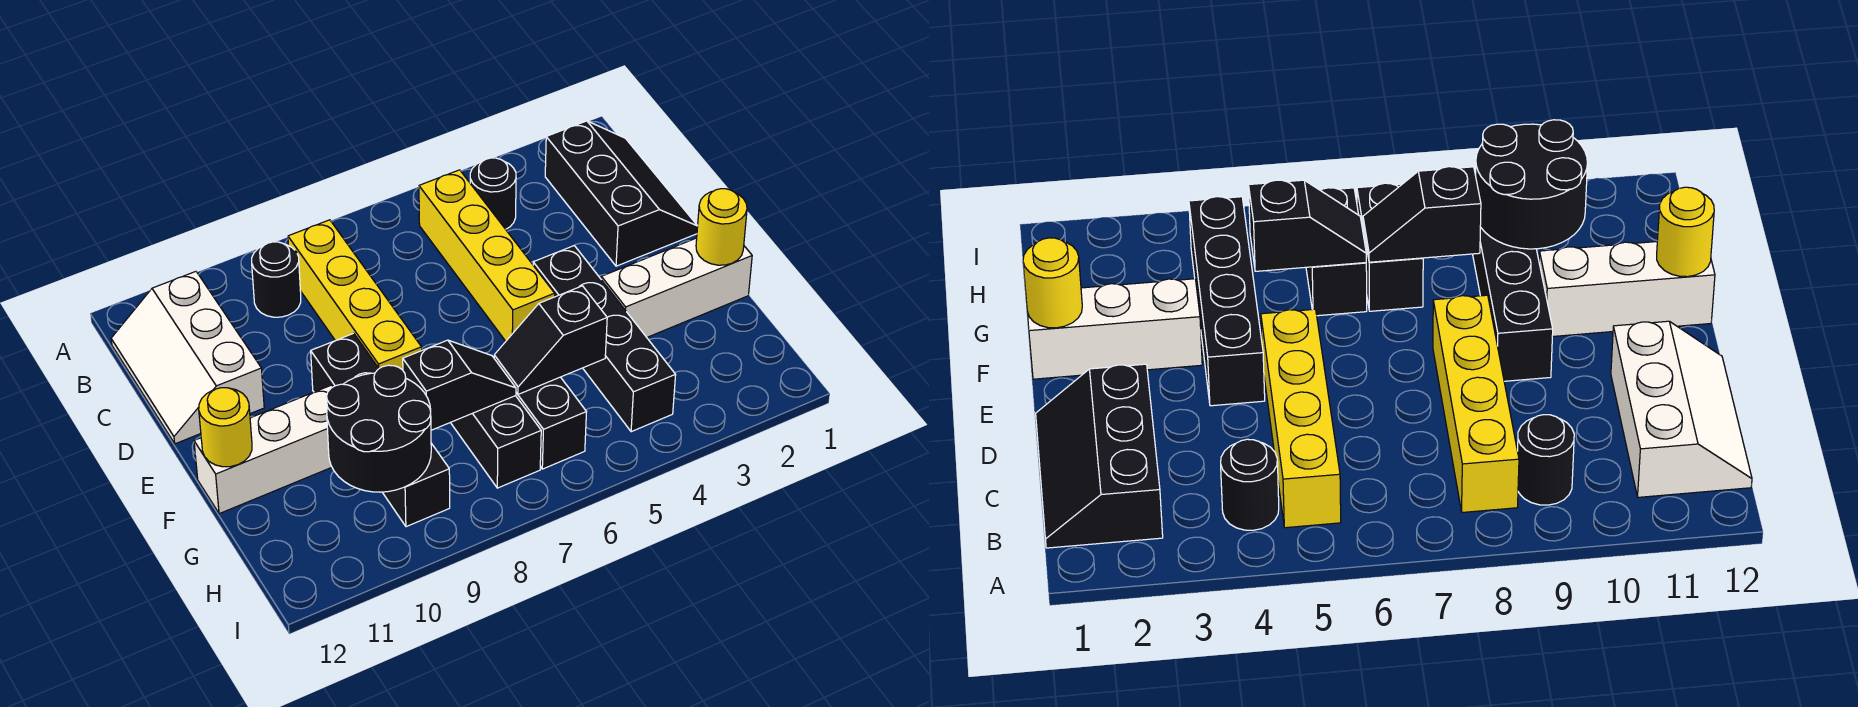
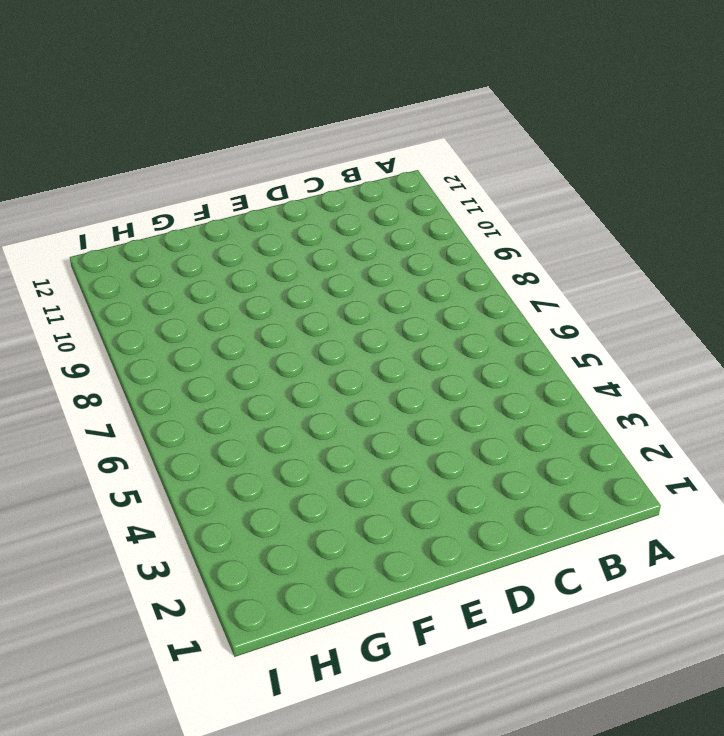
none -> black 2x3 slope [545,121,698,266]
none -> black 1x1 round brick [470,158,516,229]
none -> yellow 1x4 brick [419,170,555,341]

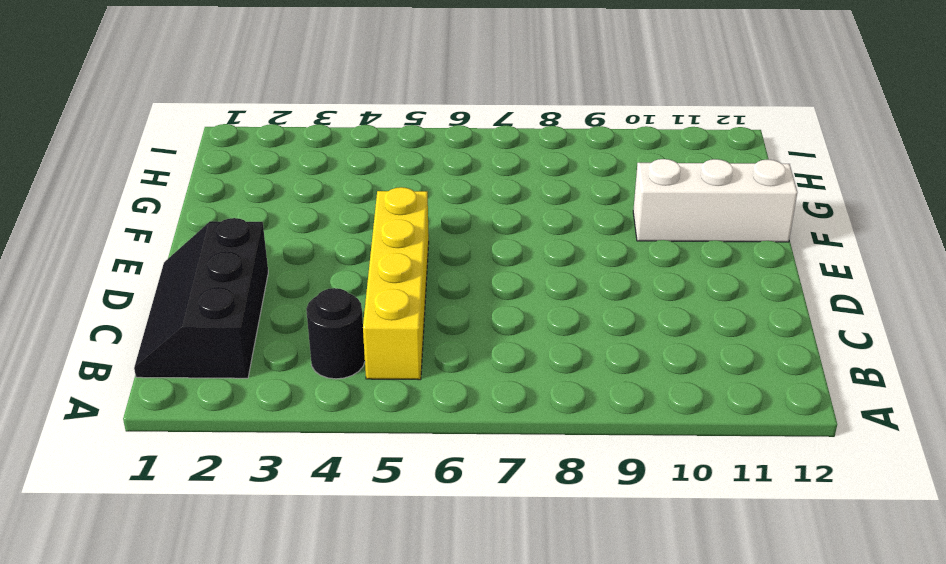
none -> yellow 1x4 brick [288,220,422,370]
none -> black 1x1 round brick [252,242,301,317]
none -> white 2x3 slope [111,272,264,444]

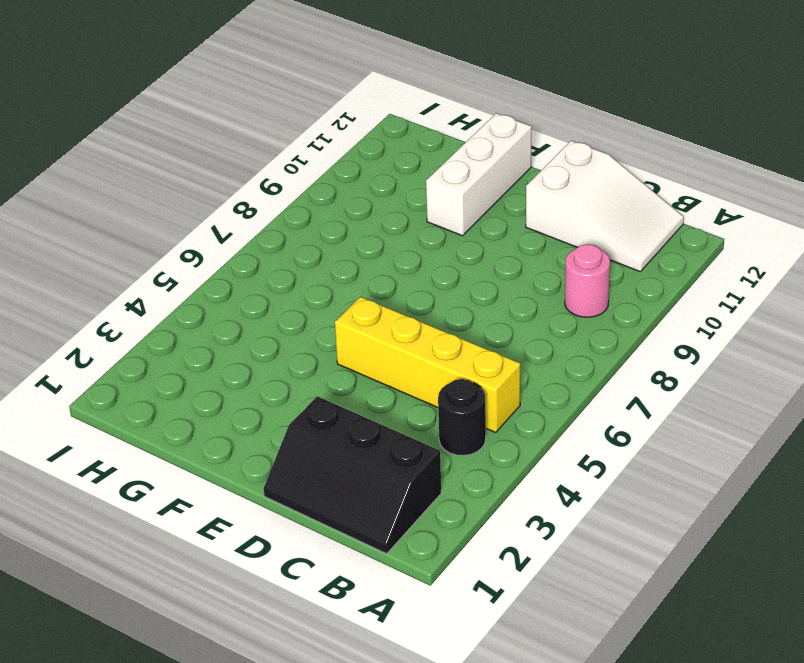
pink 1x1 round brick [565,244,610,317] -> black 1x1 round brick [252,242,301,317]
white 2x3 slope [526,141,684,272] -> white 2x3 slope turned to [111,272,264,444]
none -> yellow 1x4 brick [288,220,422,370]
none -> black 1x4 brick [533,246,676,432]
none -> black 1x4 brick [311,333,450,527]

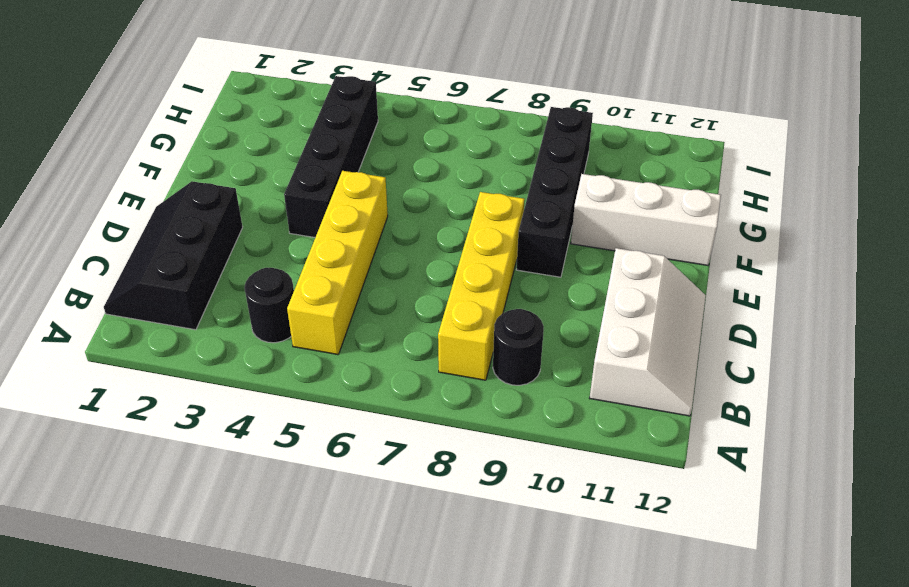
none -> white 1x3 brick [601,238,752,337]
none -> black 1x2 brick [516,377,586,469]
none -> black 1x2 brick [451,396,541,488]

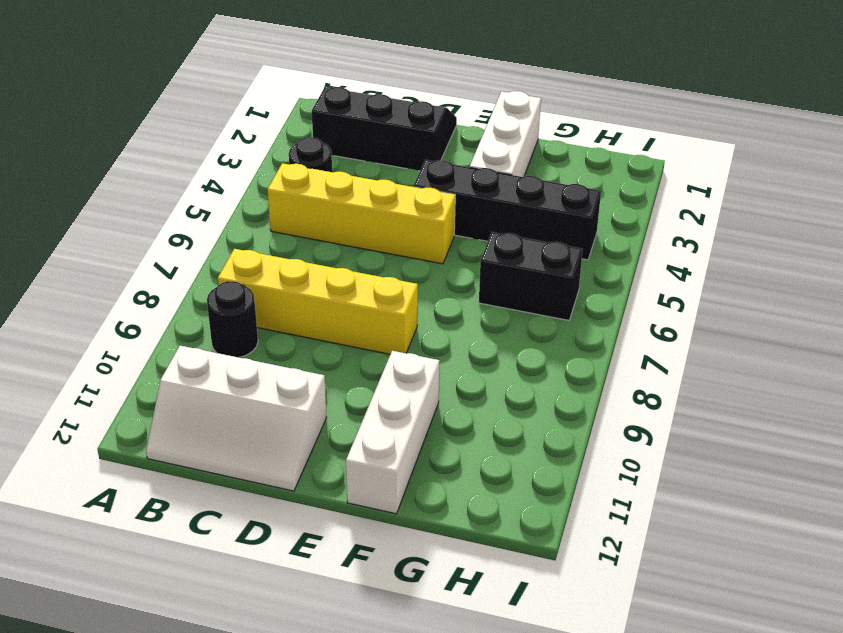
none -> black 1x4 brick [311,333,450,527]
none -> black 1x2 brick [451,396,541,488]
none -> yellow 1x1 round brick [696,189,747,265]

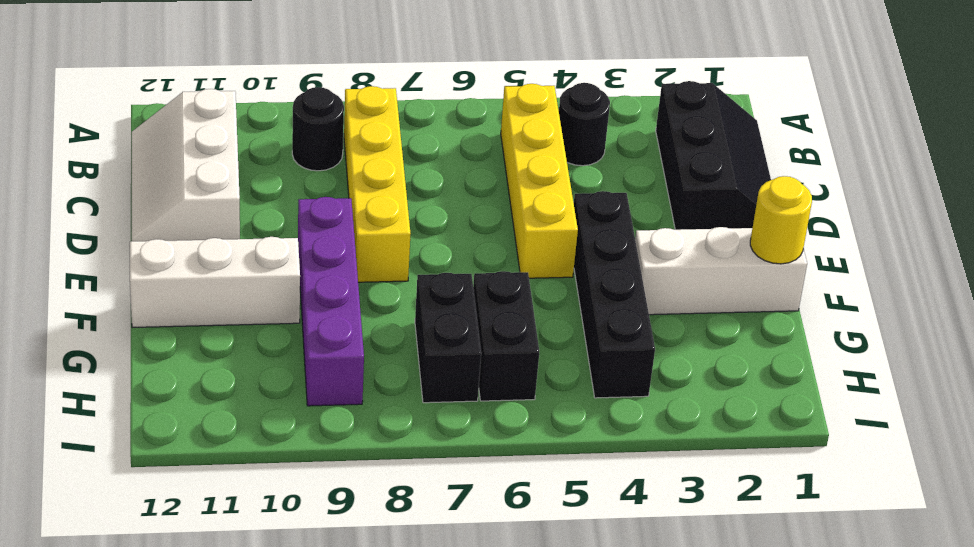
purple 1x4 brick [298,197,364,406] -> black 1x4 brick [311,333,450,527]
none -> yellow 1x1 round brick [199,388,252,467]
none -> black 1x2 slope [494,286,607,394]
none -> black 1x2 slope [403,340,516,430]

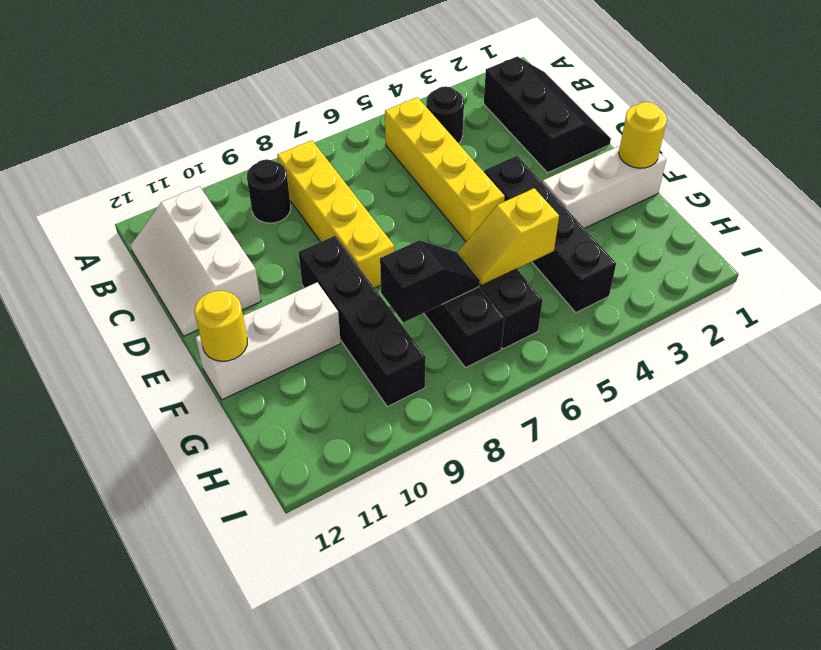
yellow 1x2 slope [458,188,559,285] -> black 1x2 slope [494,286,607,394]
none -> black 2x2 round brick [327,365,431,492]

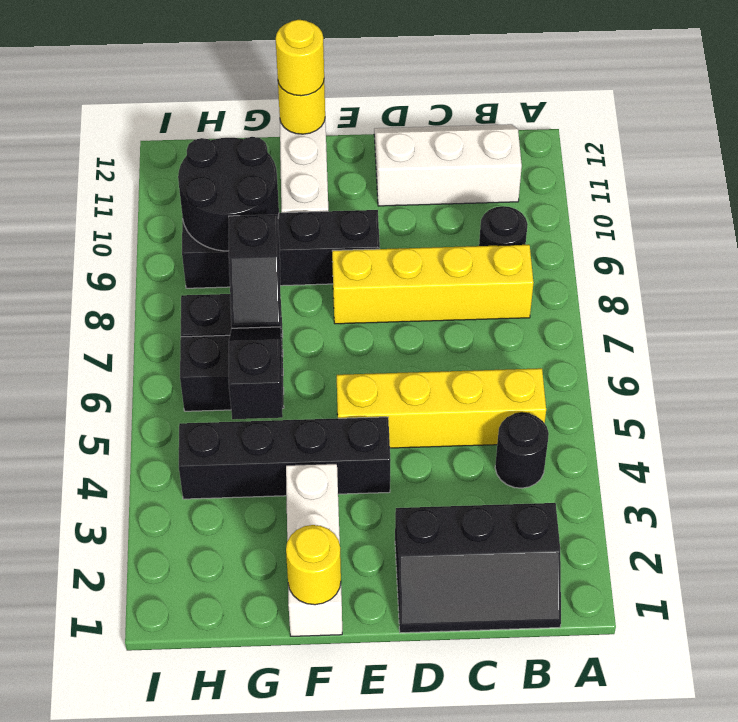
yellow 1x1 round brick [276,20,324,96] -> none

